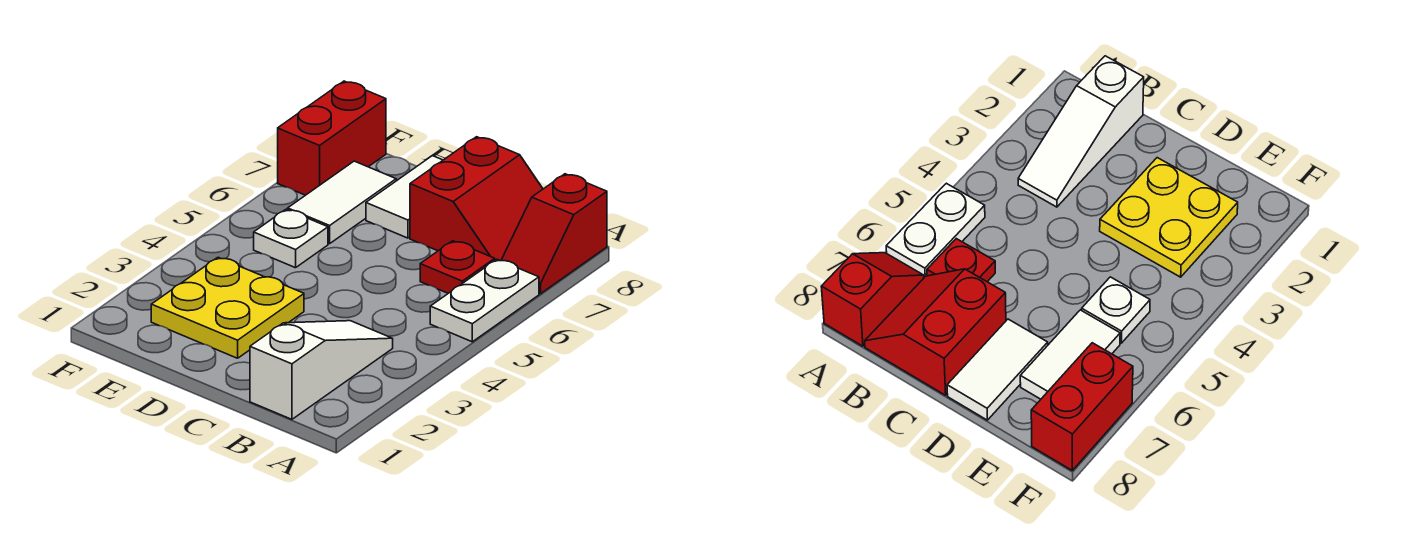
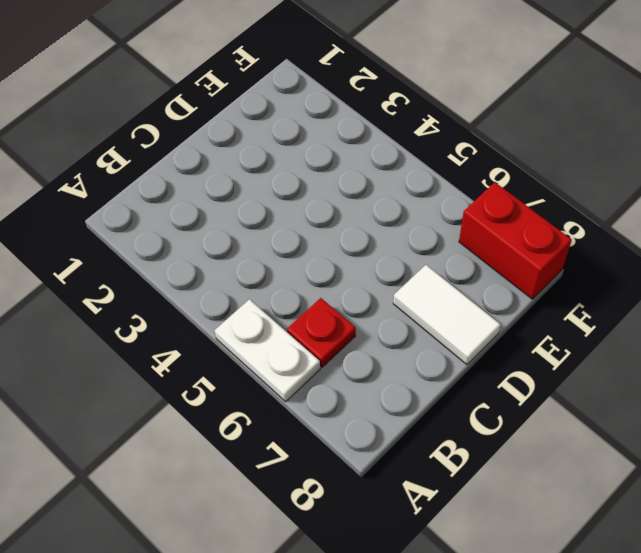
none -> red 1x2 slope [501,174,607,294]
none -> white 1x3 slope [250,321,393,419]

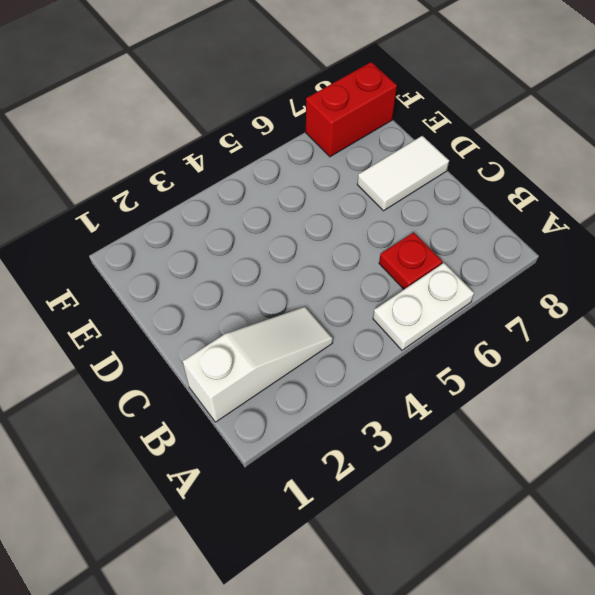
none -> red 1x2 slope [501,174,607,294]
none -> red 2x2 slope [410,137,543,261]

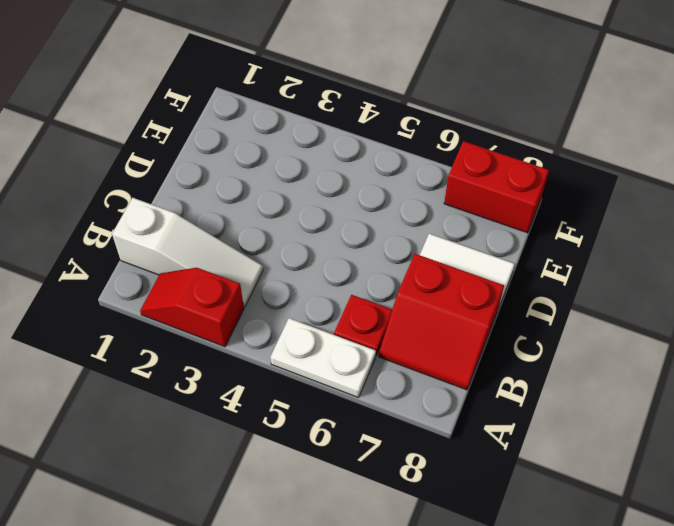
red 1x2 slope [140,268,244,347] -> red 1x2 slope moved to [501,174,607,294]
none -> yellow 2x2 plate [151,257,304,358]
none -> white 1x1 plate [254,209,328,268]

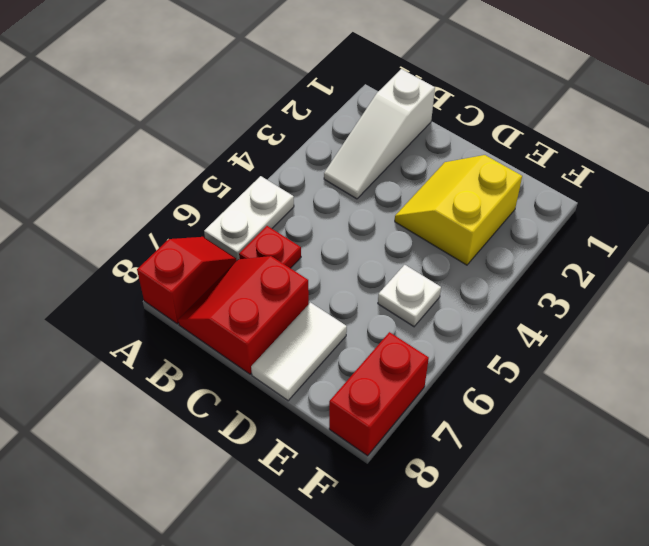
yellow 2x2 slope [395,155,522,265] -> yellow 2x2 plate [151,257,304,358]
none -> white 1x2 tile [288,161,396,244]

